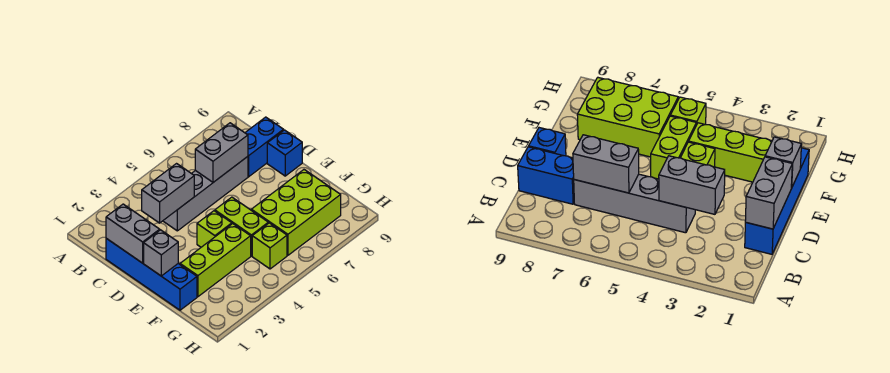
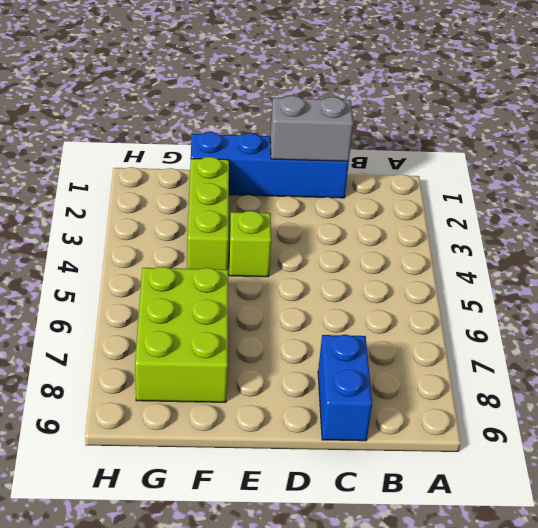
none -> grey 1x4 brick [163,157,248,231]
none -> blue 1x1 brick [267,130,302,176]
none -> lime 1x2 brick [215,197,268,256]

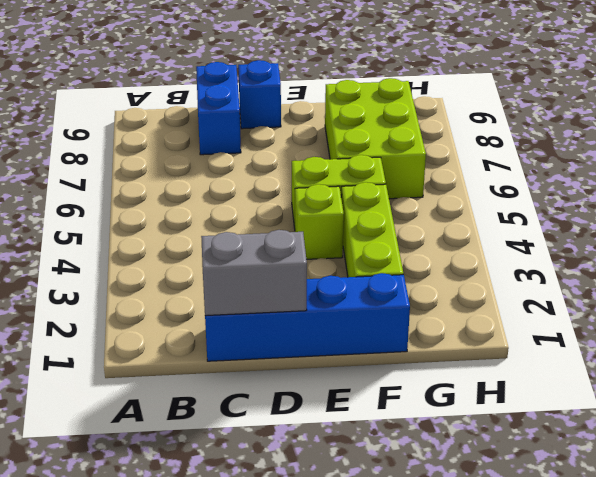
none -> grey 1x4 brick [163,157,248,231]
none -> lime 1x1 brick [252,223,287,269]
none -> grey 1x2 brick [142,164,194,223]

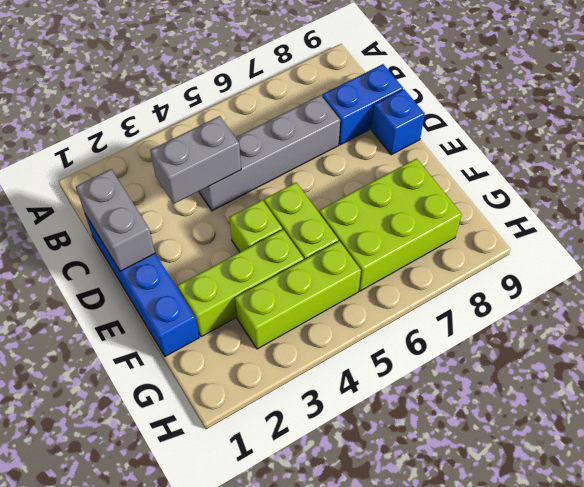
lime 1x3 brick [235,241,361,349] -> lime 1x1 brick [252,223,287,269]
none -> grey 1x2 brick [195,123,248,182]
none -> grey 1x1 brick [144,230,178,276]

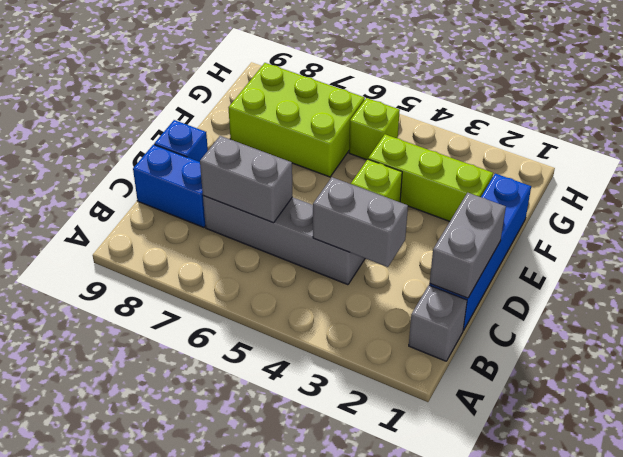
grey 1x1 brick [409,285,467,361] -> grey 1x1 brick moved to [144,230,178,276]
none -> lime 1x2 brick [215,197,268,256]

